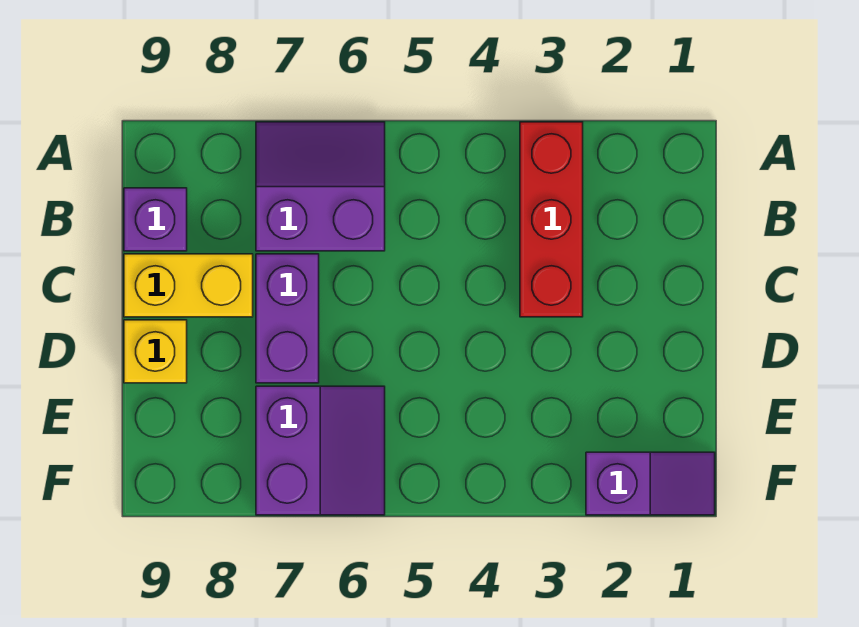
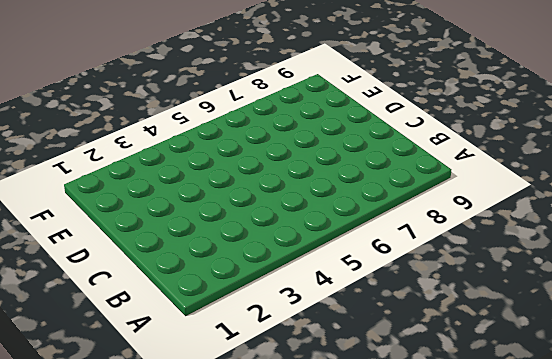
none -> red 1x3 brick [520,122,583,317]
none -> purple 2x2 slope [256,122,385,251]

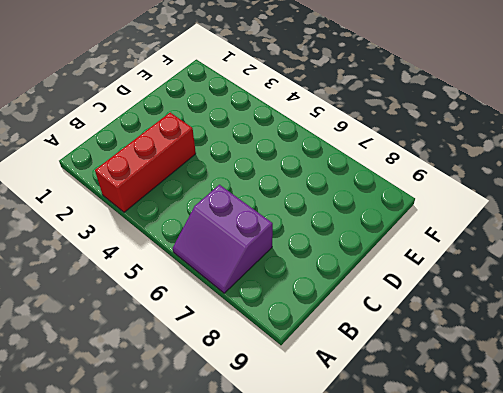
none -> purple 1x1 brick [124,188,187,251]
none -> purple 1x2 brick [256,254,319,383]

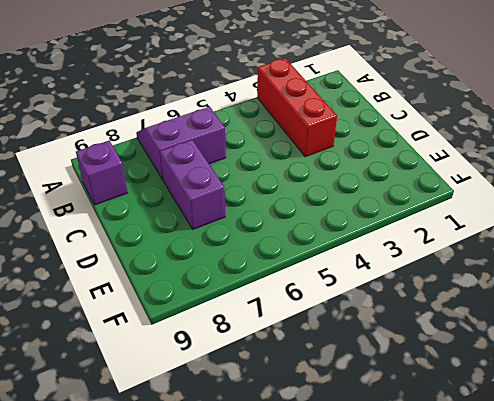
none -> yellow 1x2 brick [124,254,253,317]
none -> yellow 1x1 brick [124,320,187,383]

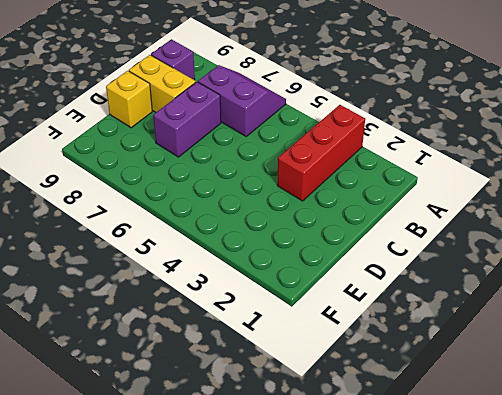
none -> purple 2x2 slope [256,386,385,515]
none -> purple 1x2 slope [586,452,715,515]

